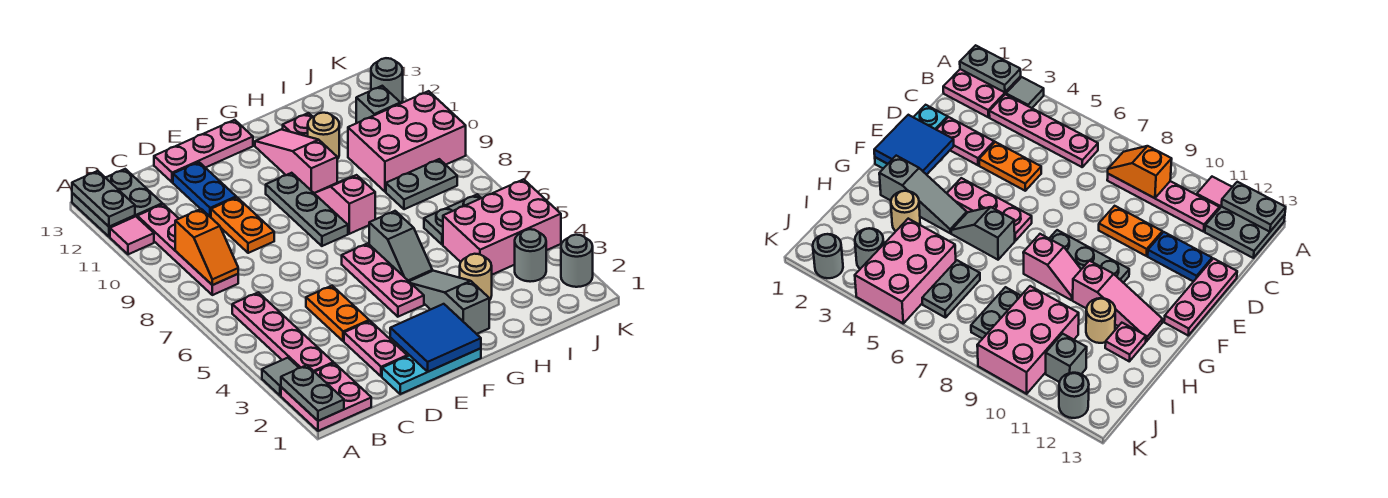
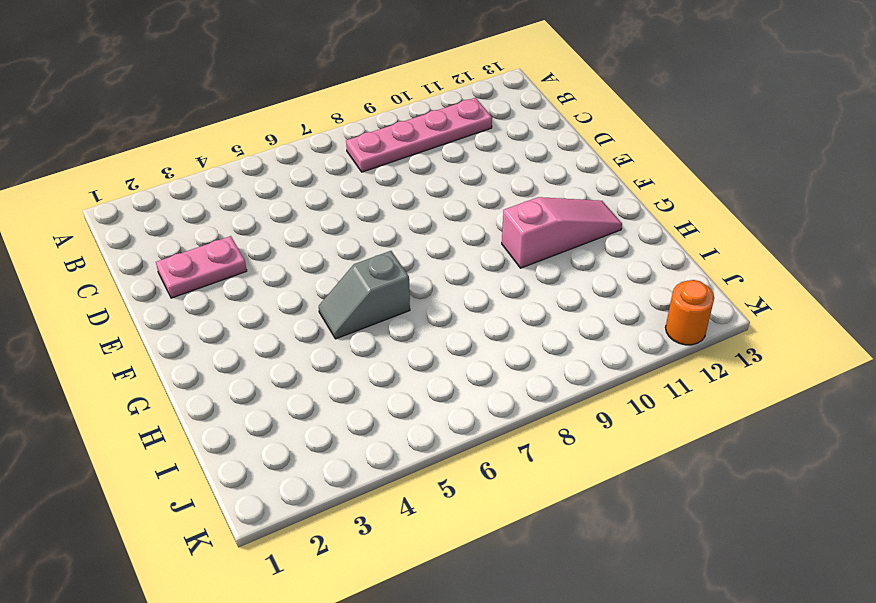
orange 1x1 round brick [665,280,714,345] -> grey 1x1 round brick [371,58,403,104]
none -> pink 2x2 plate [281,363,371,431]
none -> grey 1x1 tile [262,358,299,396]
none -> pink 1x1 tile [110,216,154,254]
none -> grey 2x2 plate [72,169,162,237]

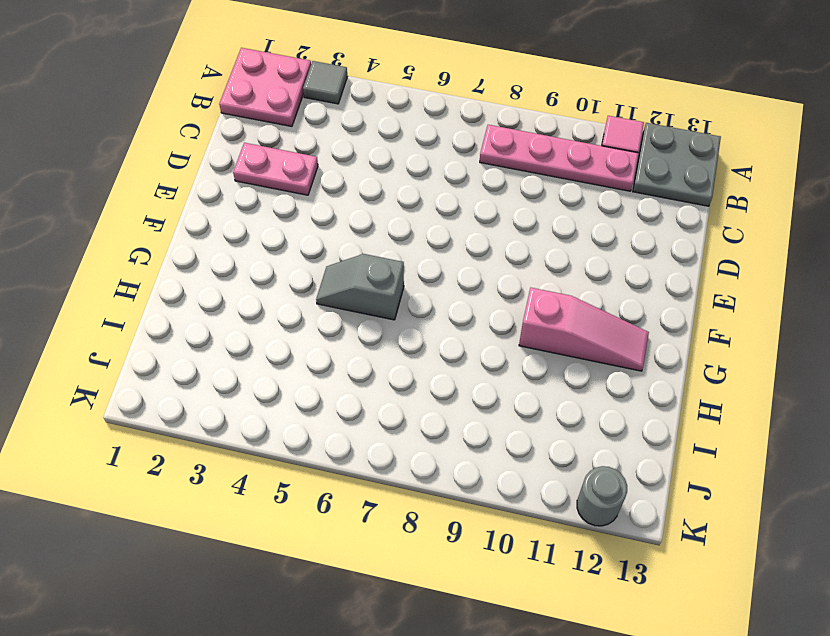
none -> pink 1x4 plate [232,292,333,372]
none -> cyan 1x3 plate [382,348,481,394]
none -> orange 1x2 plate [306,286,369,341]
none -> orange 1x2 plate [211,197,274,253]

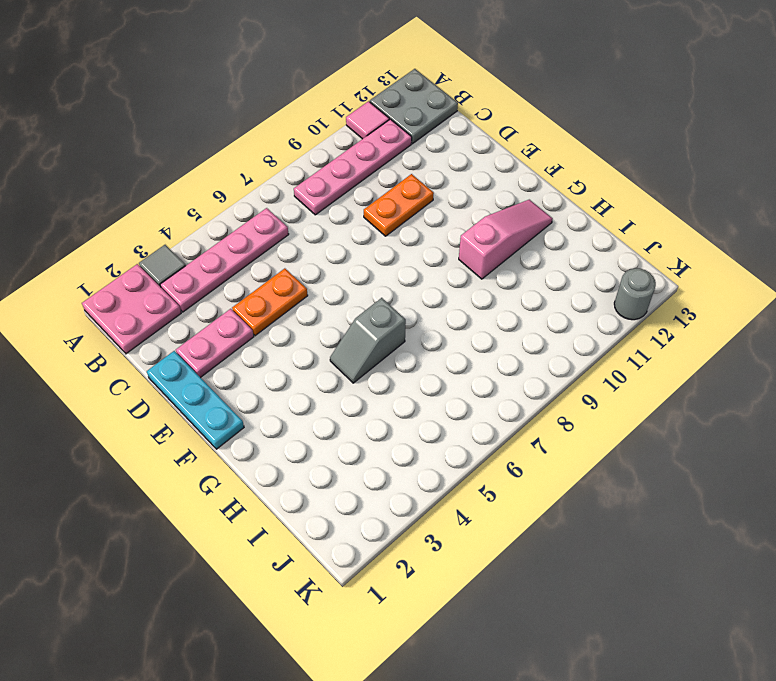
none -> blue 1x2 plate [173,162,236,217]
none -> pink 1x3 plate [154,120,253,182]
none -> pink 1x3 plate [342,243,424,317]
none -> grey 1x3 plate [266,173,348,246]

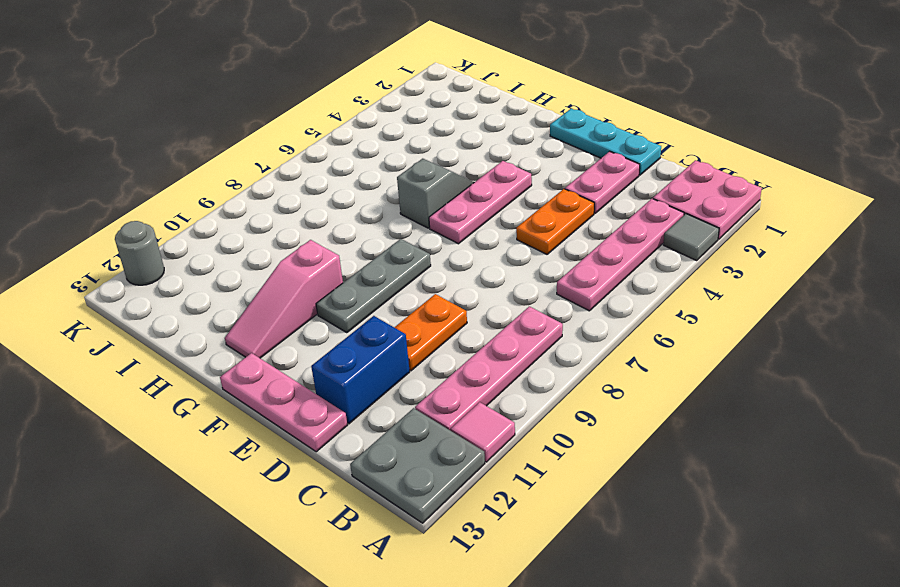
blue 1x2 brick [311,316,410,424] -> blue 1x2 plate [173,162,236,217]
none -> grey 1x3 slope [409,271,489,334]
none -> pink 1x2 slope [314,175,375,234]
none -> tan 1x1 round brick [460,254,492,300]
none -> tan 1x1 round brick [308,113,339,159]

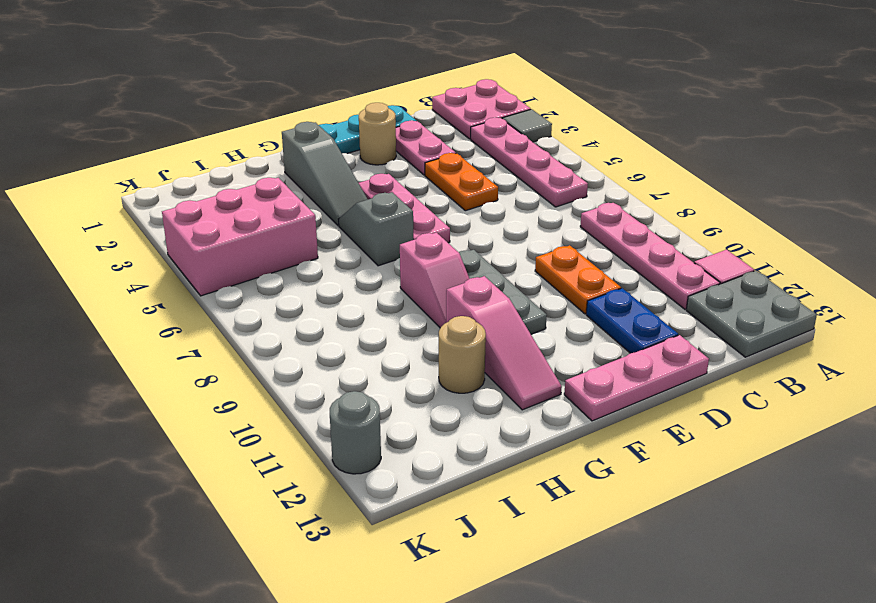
tan 1x1 round brick [359,103,396,165] -> tan 1x1 round brick moved to [460,254,492,300]
none -> pink 1x1 plate [283,113,313,136]
none -> grey 1x2 plate [424,194,481,245]
none -> grey 1x2 plate [386,159,457,209]
none -> pink 2x3 brick [348,91,466,192]

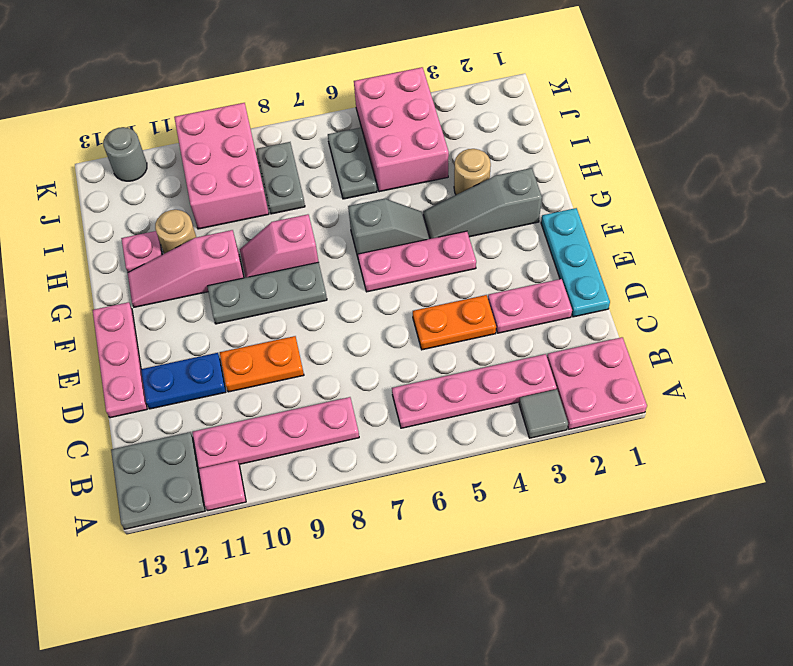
none -> grey 1x1 round brick [515,229,546,282]
none -> grey 1x1 brick [356,86,400,123]
none -> grey 1x1 round brick [561,235,593,287]
none -> grey 1x2 plate [281,365,344,421]

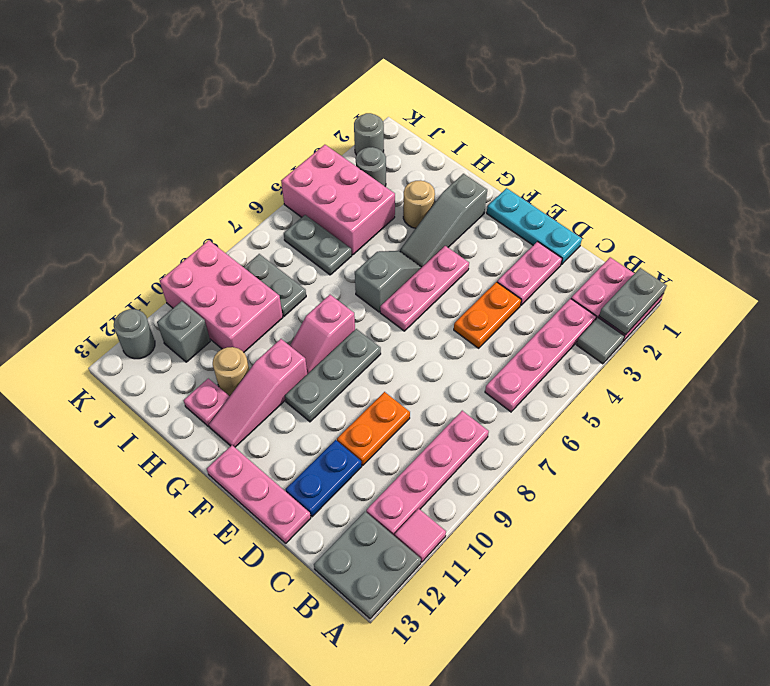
none -> grey 1x2 plate [72,171,135,227]
none -> orange 1x2 slope [175,209,238,285]
none -> blue 2x2 tile [390,304,481,372]

